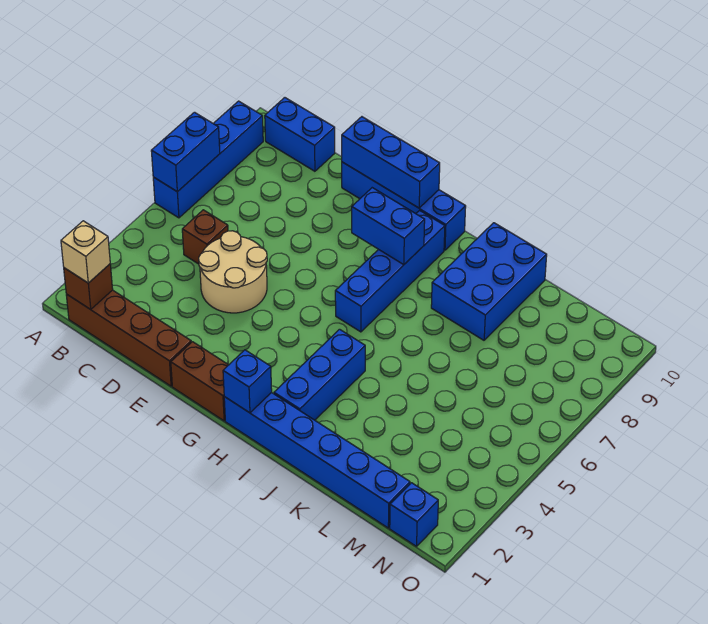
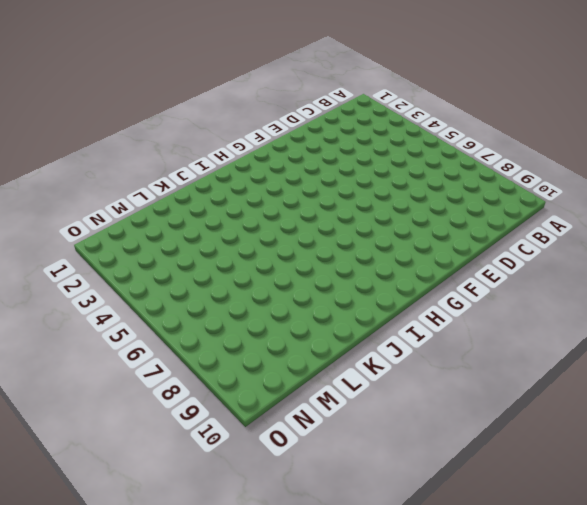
none -> blue 1x4 brick [153,101,263,218]
none -> brown 1x4 brick [66,290,191,386]
none -> blue 1x2 brick [265,98,335,171]

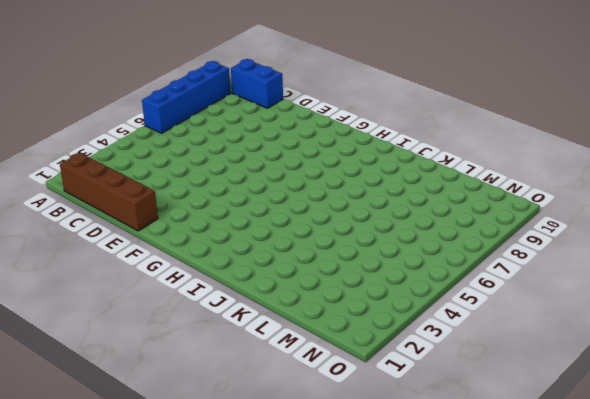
none -> brown 1x1 brick [182,210,228,264]
none -> tan 2x2 round brick [199,231,267,313]
none -> blue 1x4 brick [342,162,466,250]

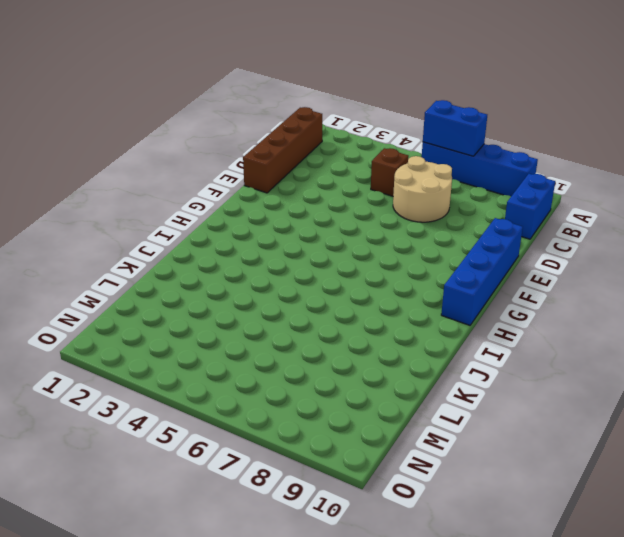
tan 2x2 round brick [393,156,452,222] -> tan 2x2 round brick moved to [199,231,267,313]
none -> brown 1x2 brick [171,342,228,421]
none -> blue 1x6 brick [224,392,410,528]
none -> blue 1x4 brick [335,210,445,332]

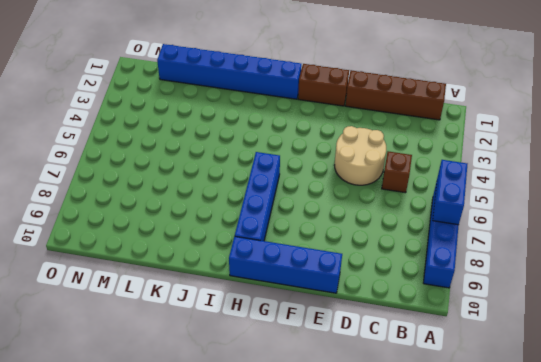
none -> blue 1x2 brick [265,98,335,171]
none -> blue 1x3 brick [274,329,365,420]
none -> blue 2x3 brick [431,223,547,340]

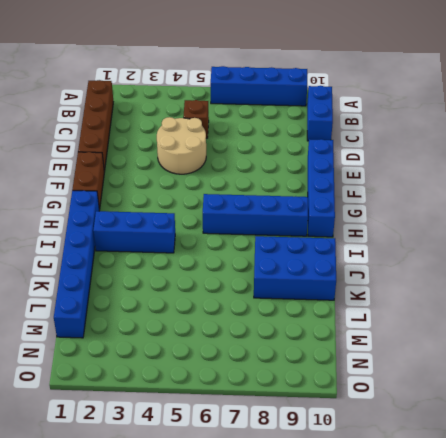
none -> blue 1x1 brick [390,483,438,546]
none -> blue 1x2 brick [151,112,220,192]
none -> brown 1x1 brick [64,264,113,309]

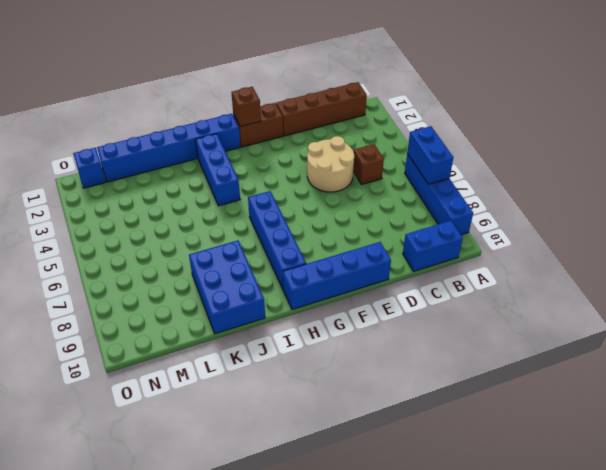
brown 1x1 brick [231,87,261,127] -> brown 1x1 brick moved to [64,264,113,309]
none -> blue 1x3 brick [342,117,440,208]
none -> blue 1x2 brick [352,188,425,265]
none -> blue 1x1 brick [223,350,272,413]

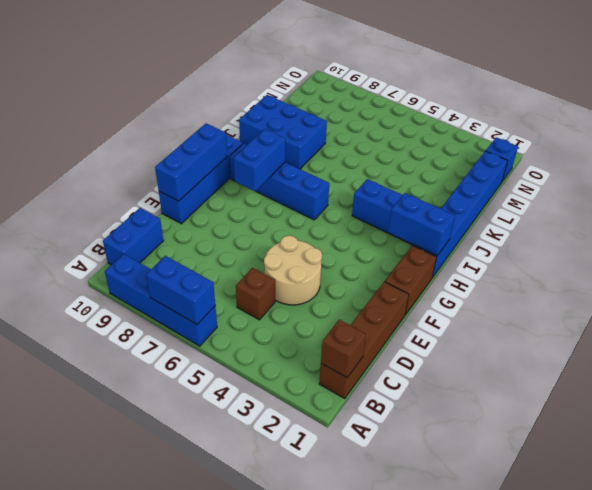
blue 1x2 brick [388,193,455,256] -> blue 1x1 brick [223,350,272,413]
none -> tan 1x1 brick [61,221,110,283]

